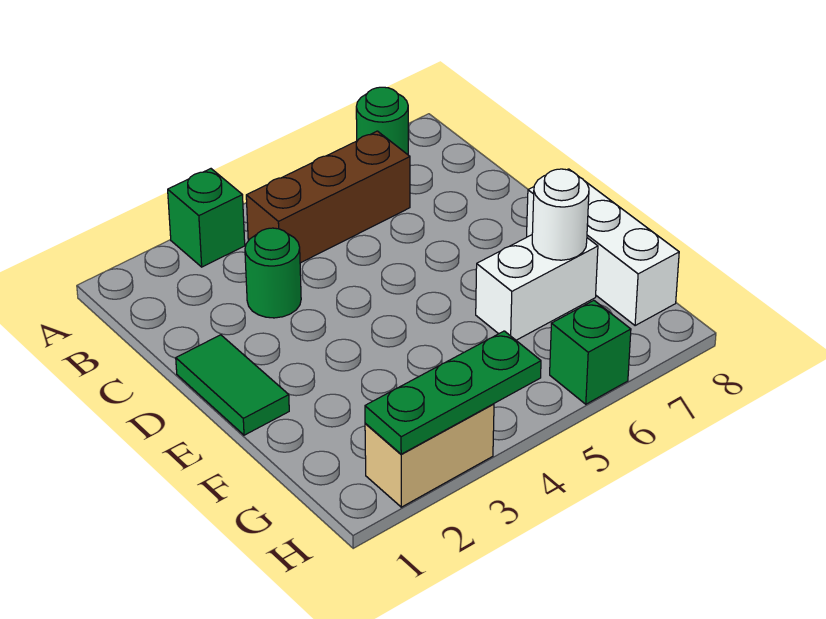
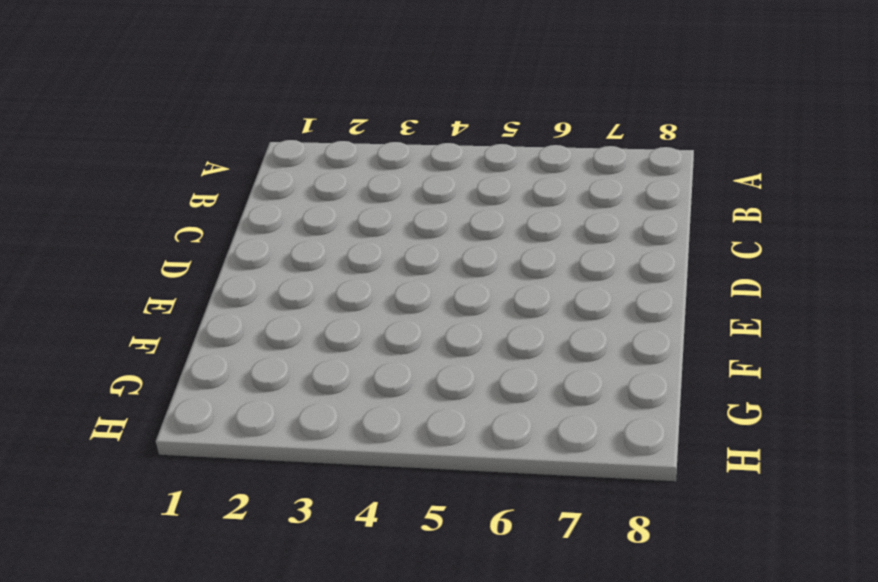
none -> green 1x1 brick [168,169,245,267]
none -> green 1x1 round brick [356,87,408,155]

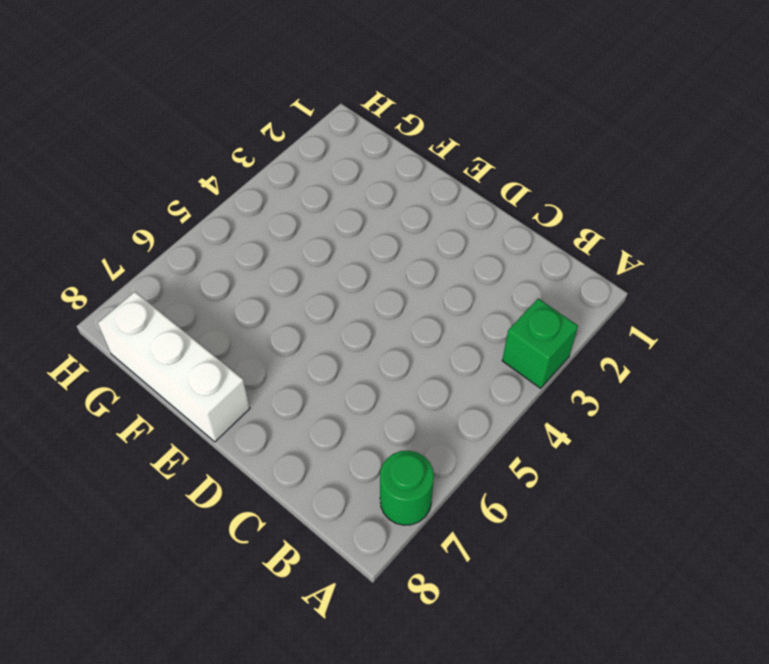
none -> brown 1x3 brick [246,131,410,263]
none -> green 1x1 round brick [245,228,301,318]

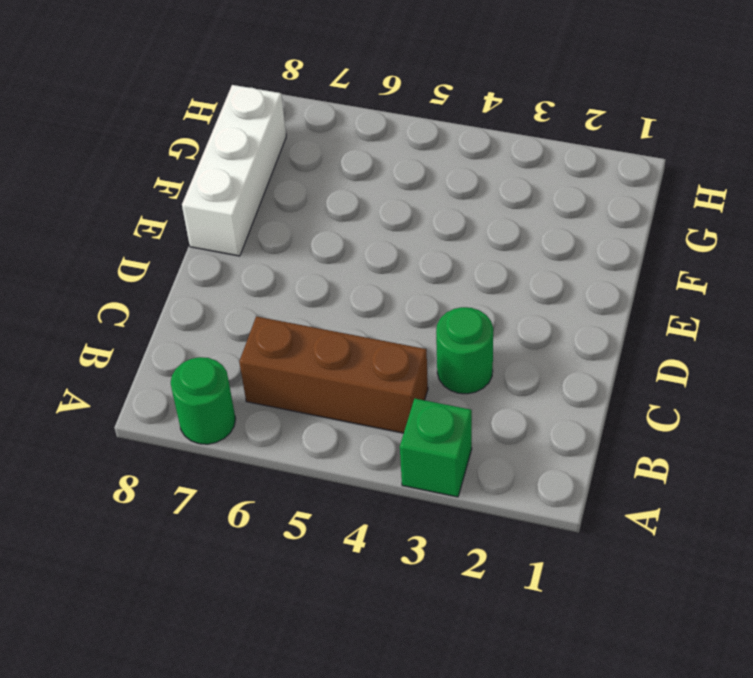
none -> green 1x2 tile [176,335,289,435]
none -> white 1x2 brick [476,235,598,340]

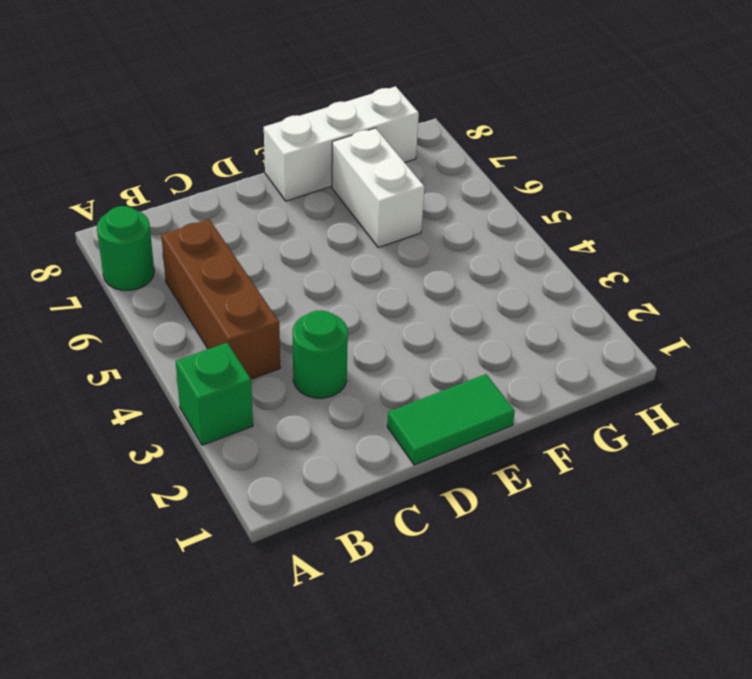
none -> tan 1x2 brick [365,404,494,507]
none -> green 1x1 brick [550,300,631,404]

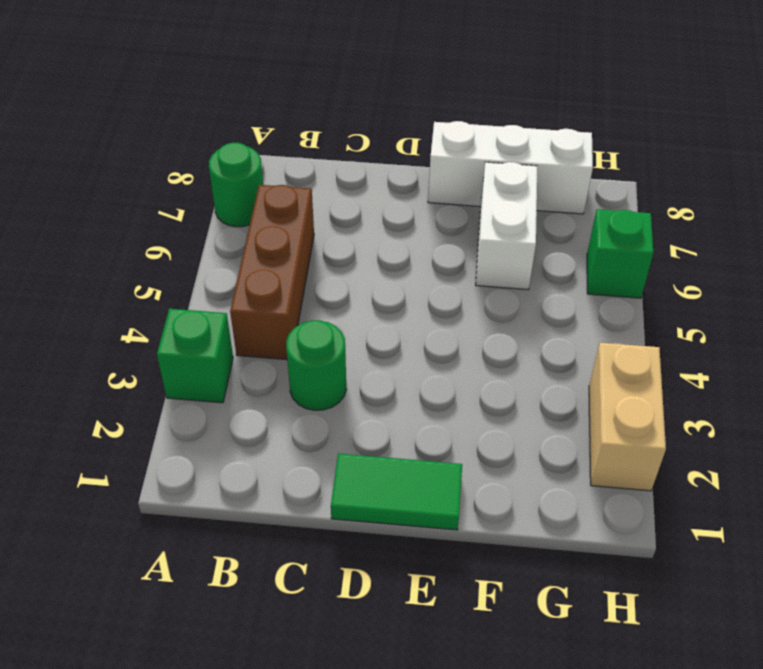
none -> white 1x1 round brick [532,169,589,260]
none -> green 1x3 plate [365,331,541,454]

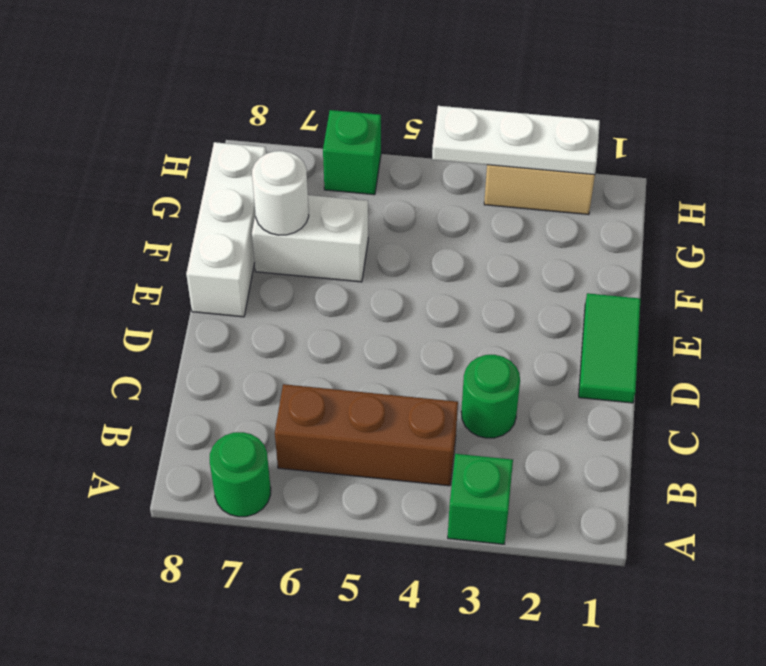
white 1x3 plate [432,106,600,175] -> green 1x3 plate [365,331,541,454]

